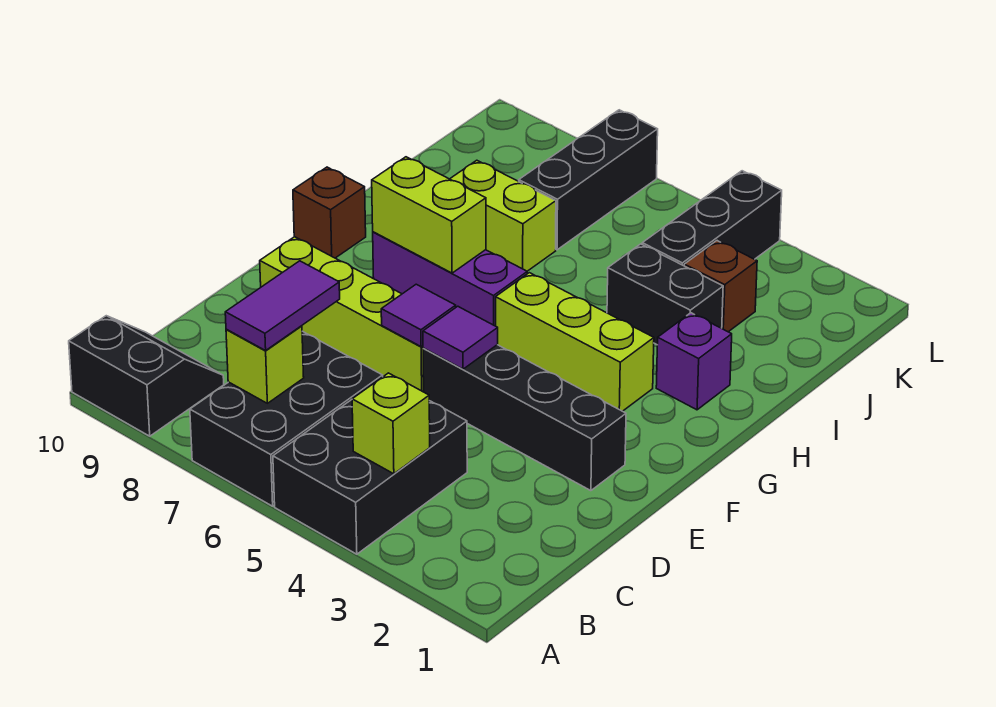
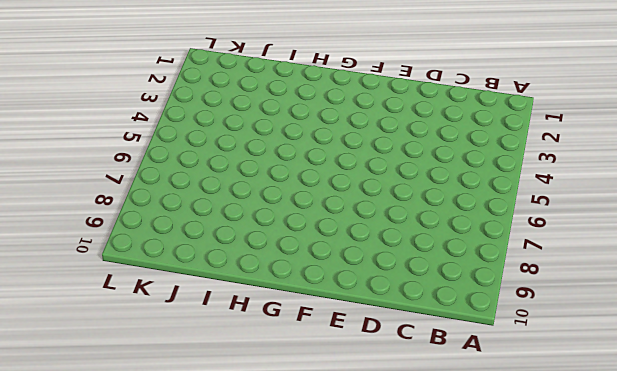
none -> black 2x3 brick [273,400,467,554]
none -> black 2x3 brick [190,331,383,506]
none -> black 2x2 slope [69,316,224,436]

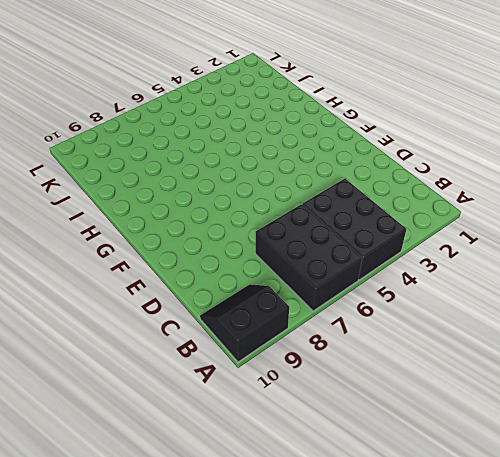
none -> black 1x4 brick [423,345,626,491]
none -> lime 1x4 brick [260,237,424,392]
none -> lime 1x3 brick [496,273,654,411]

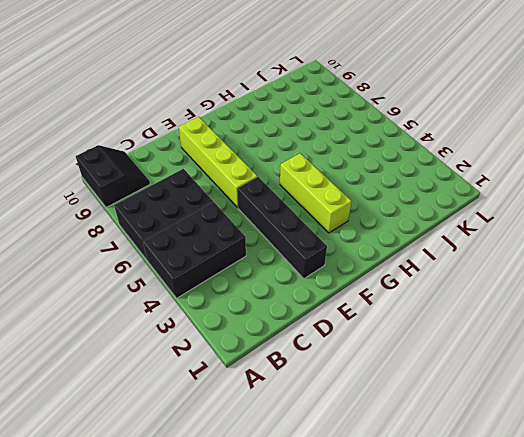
none -> purple 1x3 brick [373,232,527,326]
none -> brown 1x1 brick [293,167,366,258]
none -> purple 1x1 brick [656,313,732,410]

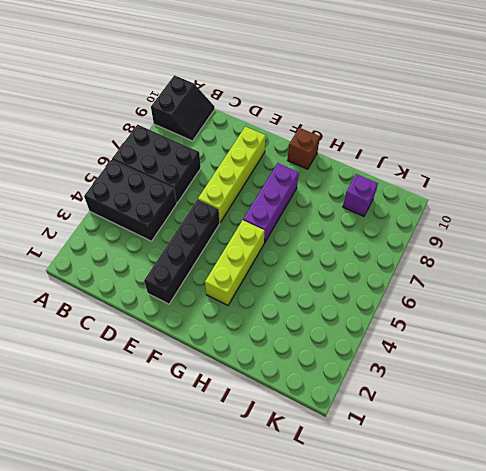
purple 1x1 brick [343,174,378,216] -> purple 1x1 brick moved to [656,313,732,410]
none -> black 1x2 brick [607,244,723,344]
none -> lime 1x2 brick [450,160,556,271]
none -> brown 1x1 brick [684,241,757,332]

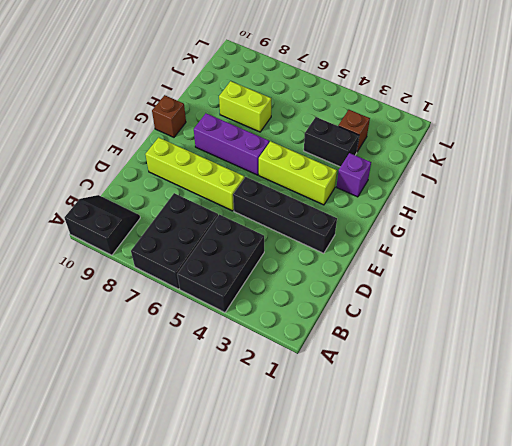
none -> black 1x3 brick [642,171,782,266]
none -> black 1x3 brick [519,110,658,250]
none -> lime 1x1 brick [352,373,430,474]

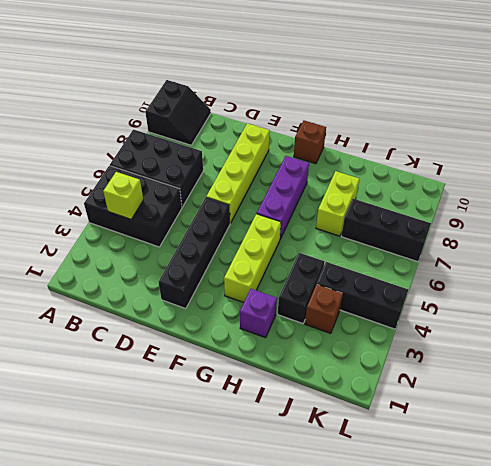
none -> lime 1x1 brick [226,326,304,403]
none -> purple 1x1 tile [423,306,498,369]
none -> purple 1x1 tile [381,284,456,347]

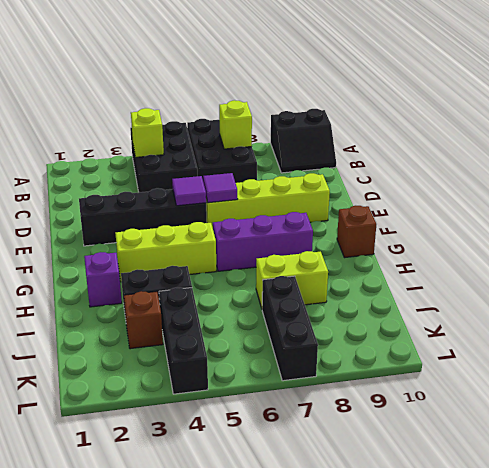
none -> lime 1x2 brick [372,157,486,273]
none -> purple 1x2 tile [225,261,340,351]

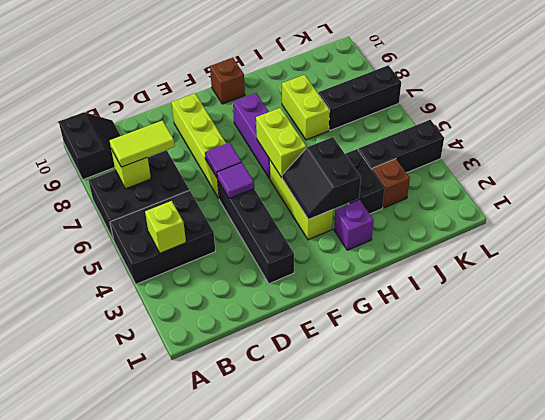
lime 1x2 tile [110,121,175,167] -> purple 1x2 tile [225,261,340,351]
black 2x2 slope [282,137,361,220] -> none
lime 1x2 brick [256,108,306,177] -> lime 1x2 brick moved to [372,157,486,273]

